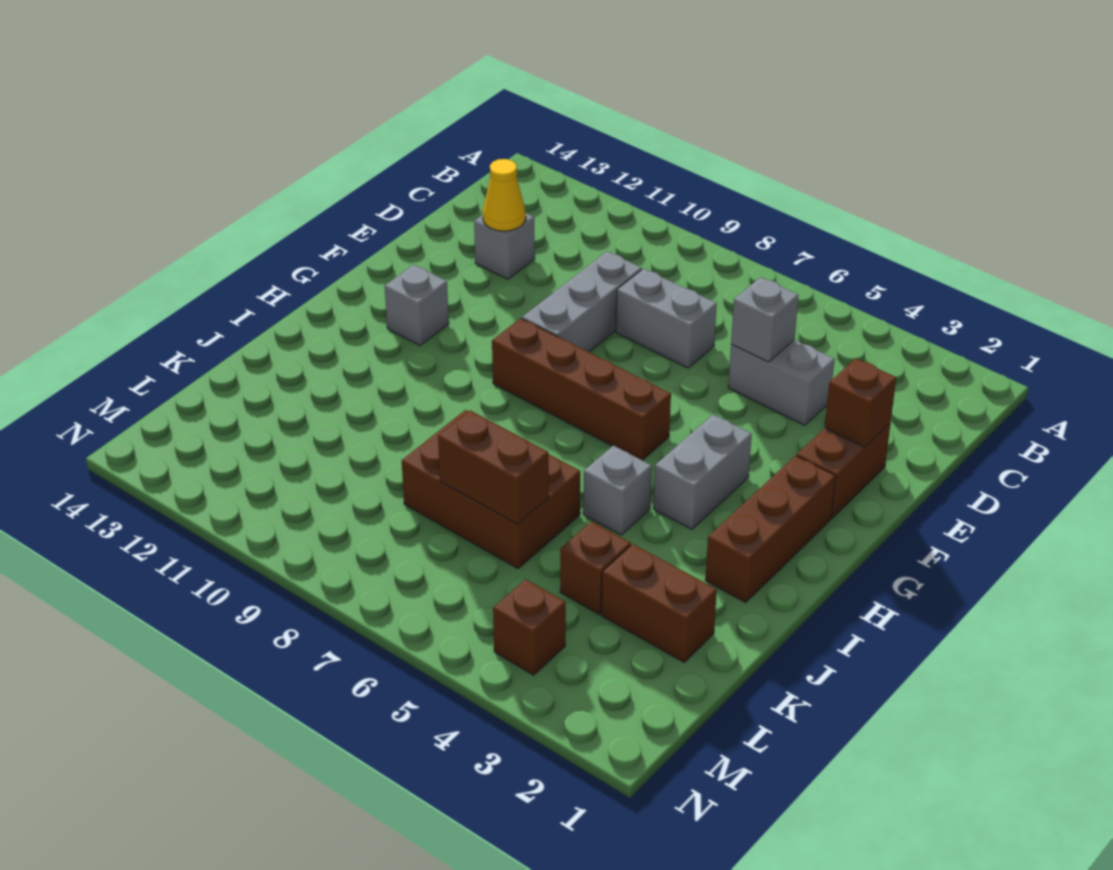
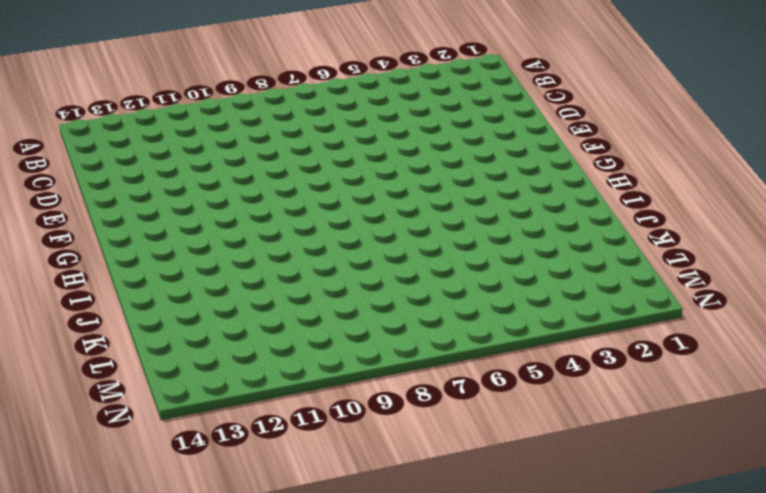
none -> grey 1x2 brick [728,340,835,425]
none -> grey 1x2 brick [616,269,717,368]
none -> grey 1x3 brick [522,251,642,352]

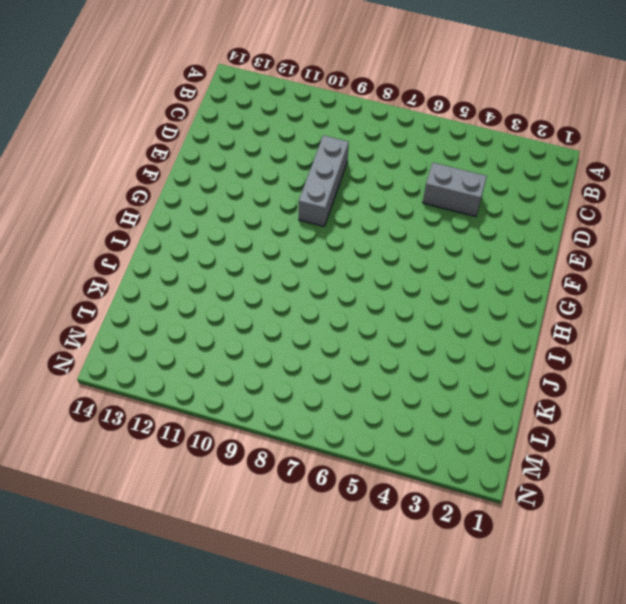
none -> grey 1x2 brick [616,269,717,368]
none -> grey 1x1 brick [474,213,535,279]
none -> brown 1x2 brick [797,424,890,518]

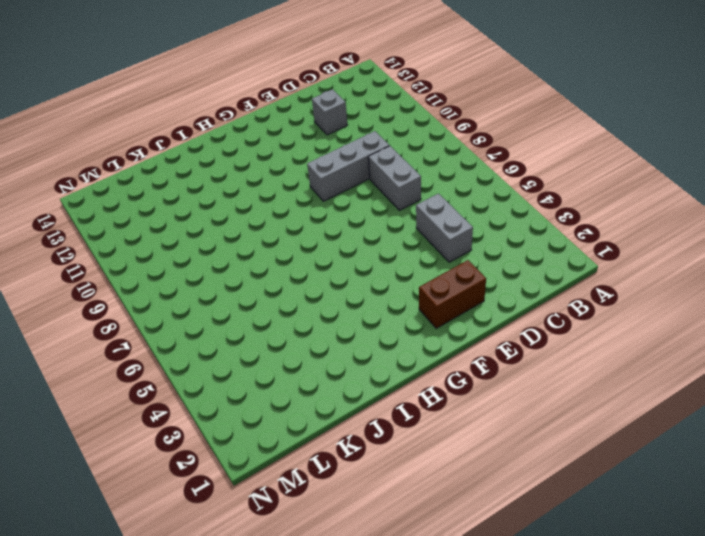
none -> brown 1x3 brick [705,456,836,602]
none -> grey 1x2 brick [653,415,752,529]
none -> brown 1x4 brick [492,318,671,460]

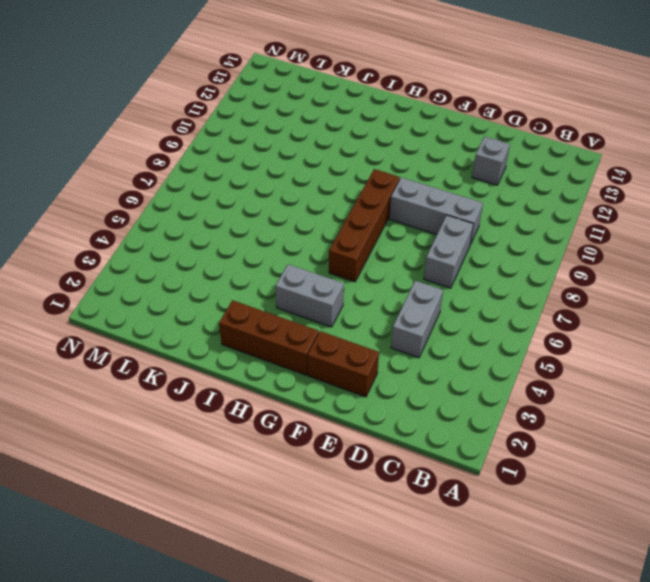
none -> grey 1x1 brick [385,265,449,346]
none -> grey 1x1 brick [583,446,652,535]
none -> brown 2x3 brick [402,410,580,568]

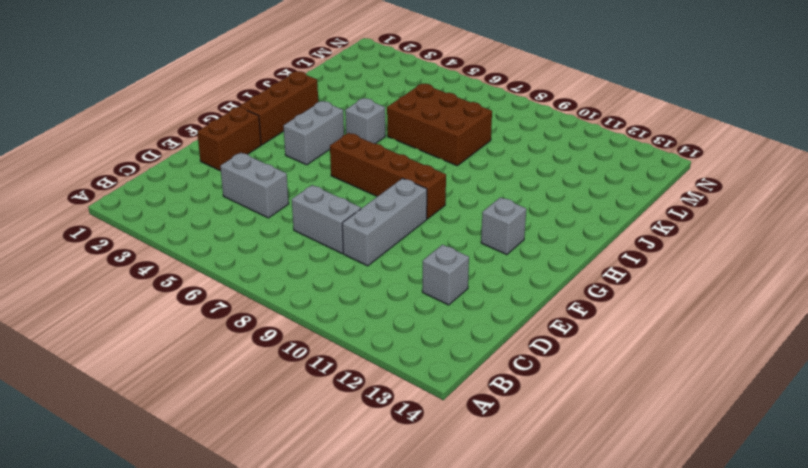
none -> brown 1x2 brick [602,544,717,662]
none -> brown 1x1 brick [560,521,631,615]
none -> brown 1x1 brick [493,579,566,675]

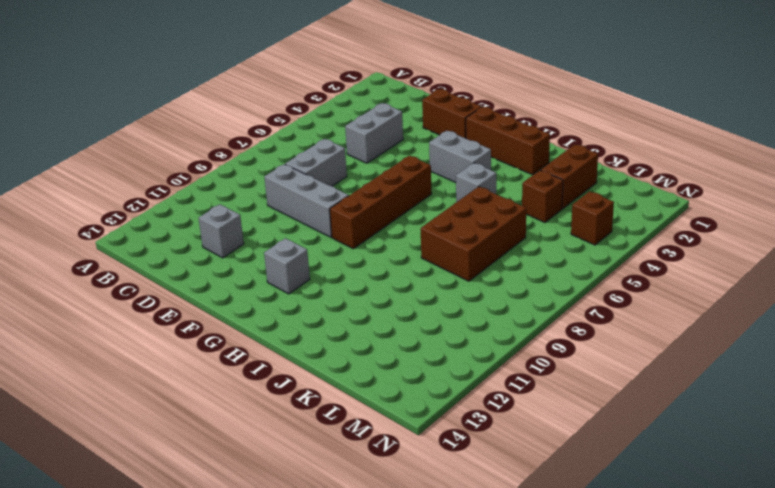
none -> grey 1x1 brick [731,277,798,362]
none -> yellow 1x1 cone [483,159,526,231]
none -> brown 1x1 brick [825,358,896,447]

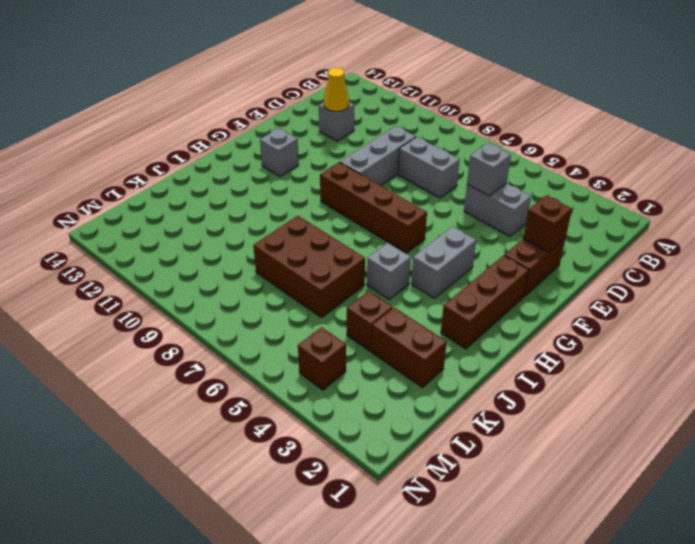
none -> brown 1x2 brick [438,411,549,524]

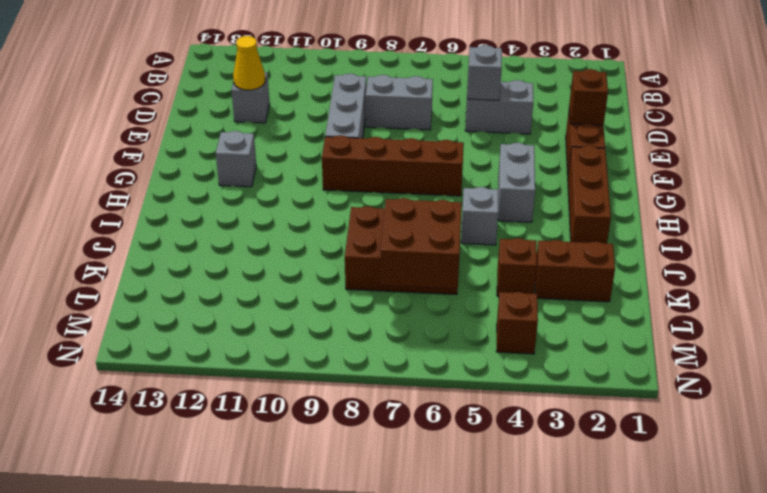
brown 2x2 brick [381,198,462,288] -> brown 1x2 brick [438,411,549,524]

